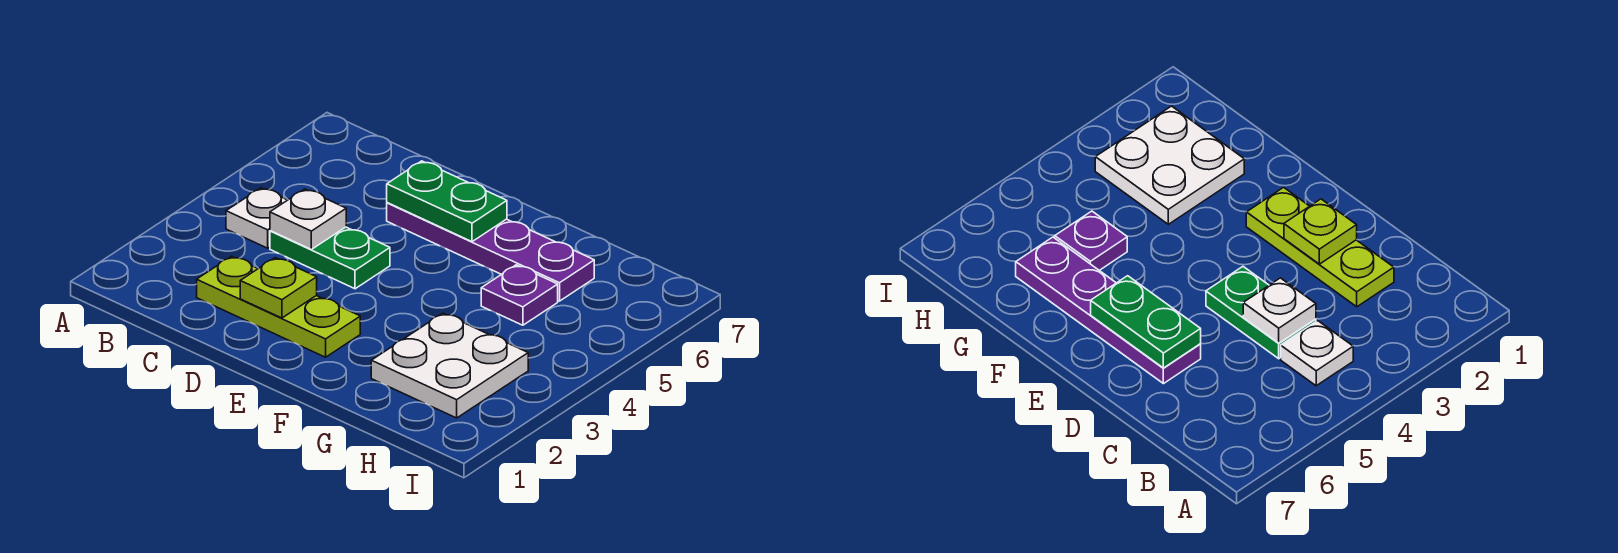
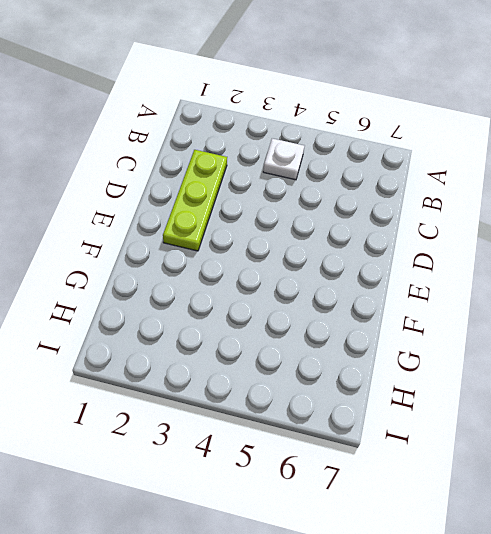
none -> green 1x2 plate [270,227,390,289]
none -> purple 1x4 plate [387,203,594,301]

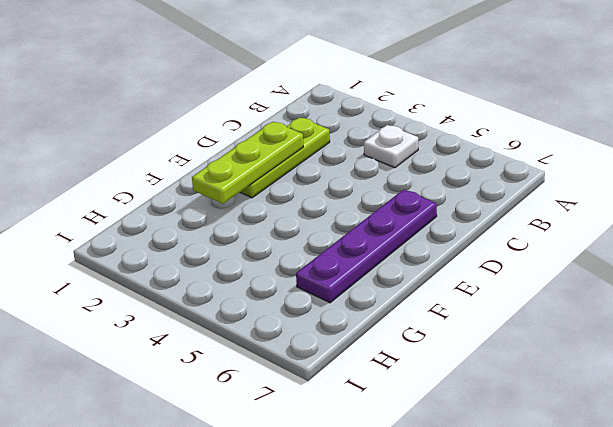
lime 1x3 plate [192,122,303,204] -> lime 1x1 plate [240,258,317,318]
none -> green 1x2 plate [270,227,390,289]
none -> white 2x2 plate [371,313,528,418]

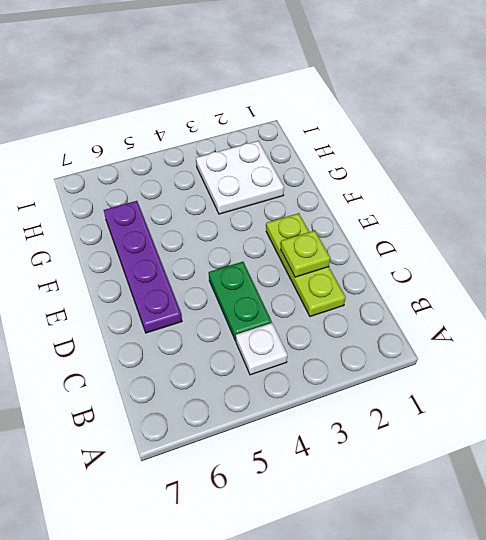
none -> purple 1x1 plate [481,265,558,325]
none -> white 1x1 plate [270,189,346,249]

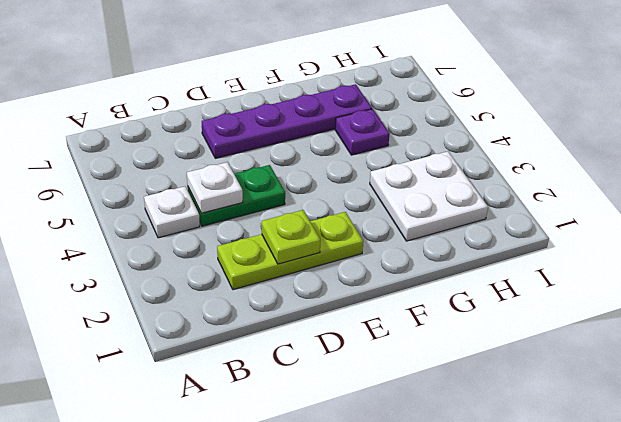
none -> green 1x2 plate [387,161,507,242]

